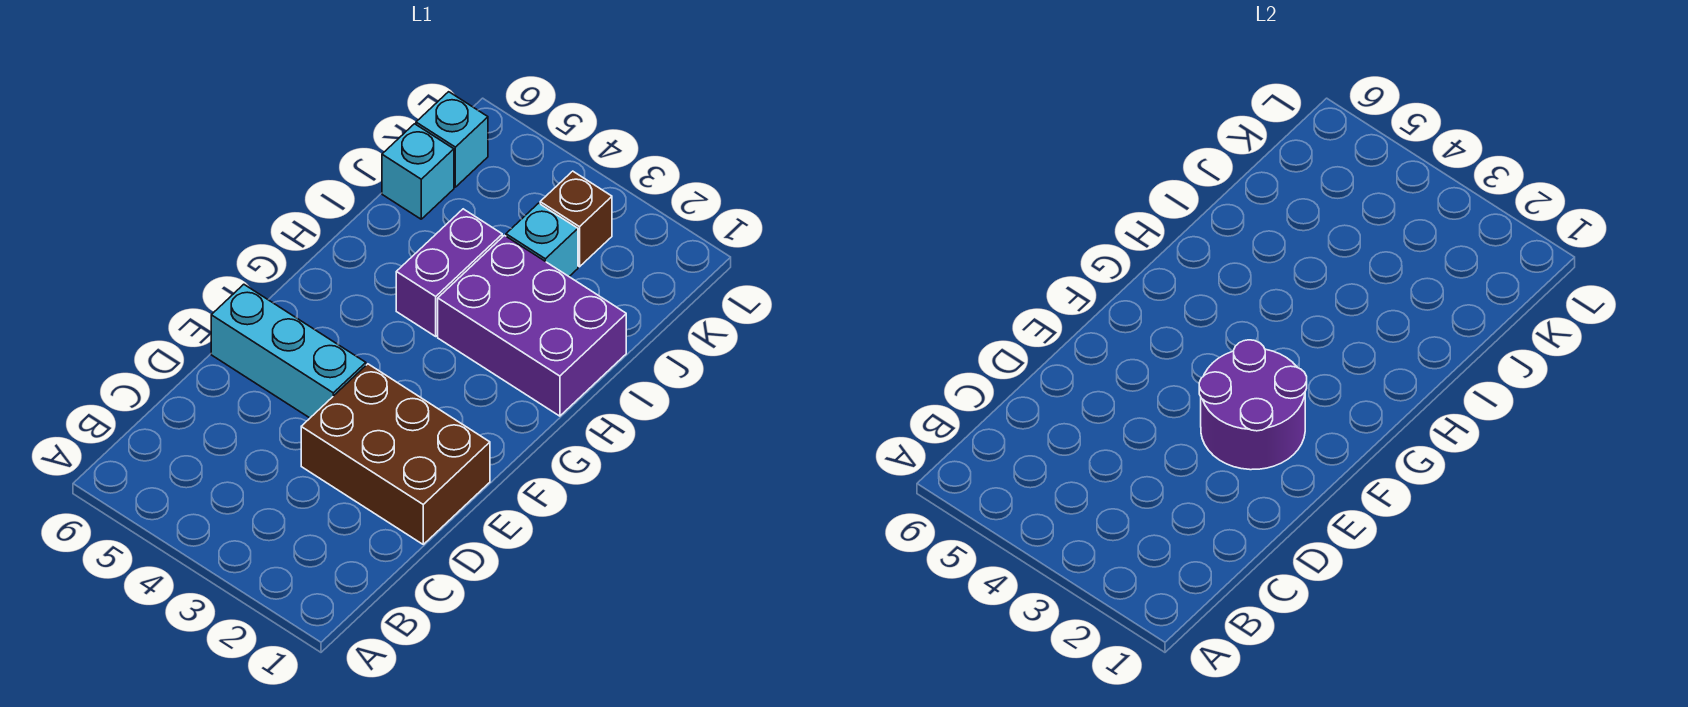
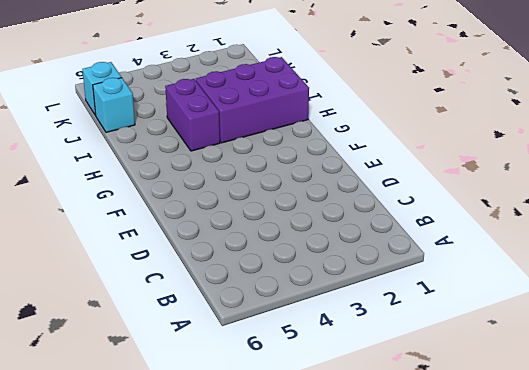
none -> brown 2x3 brick [301,364,490,544]
none -> cyan 1x3 brick [211,284,366,418]

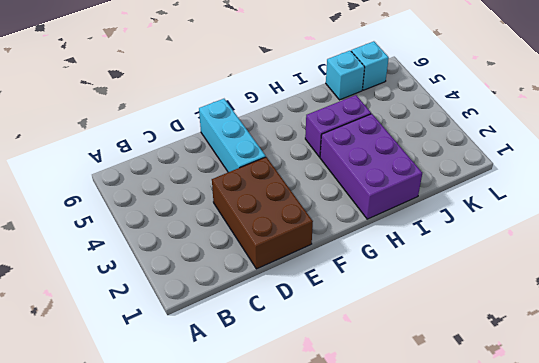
none -> cyan 1x1 brick [506,203,578,276]
none -> brown 1x1 brick [540,171,612,267]

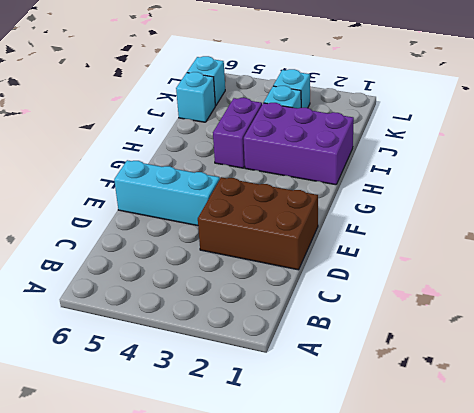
cyan 1x1 brick [273,69,310,108] -> brown 1x1 brick [540,171,612,267]
none -> purple 2x2 round brick [1199,340,1307,470]

